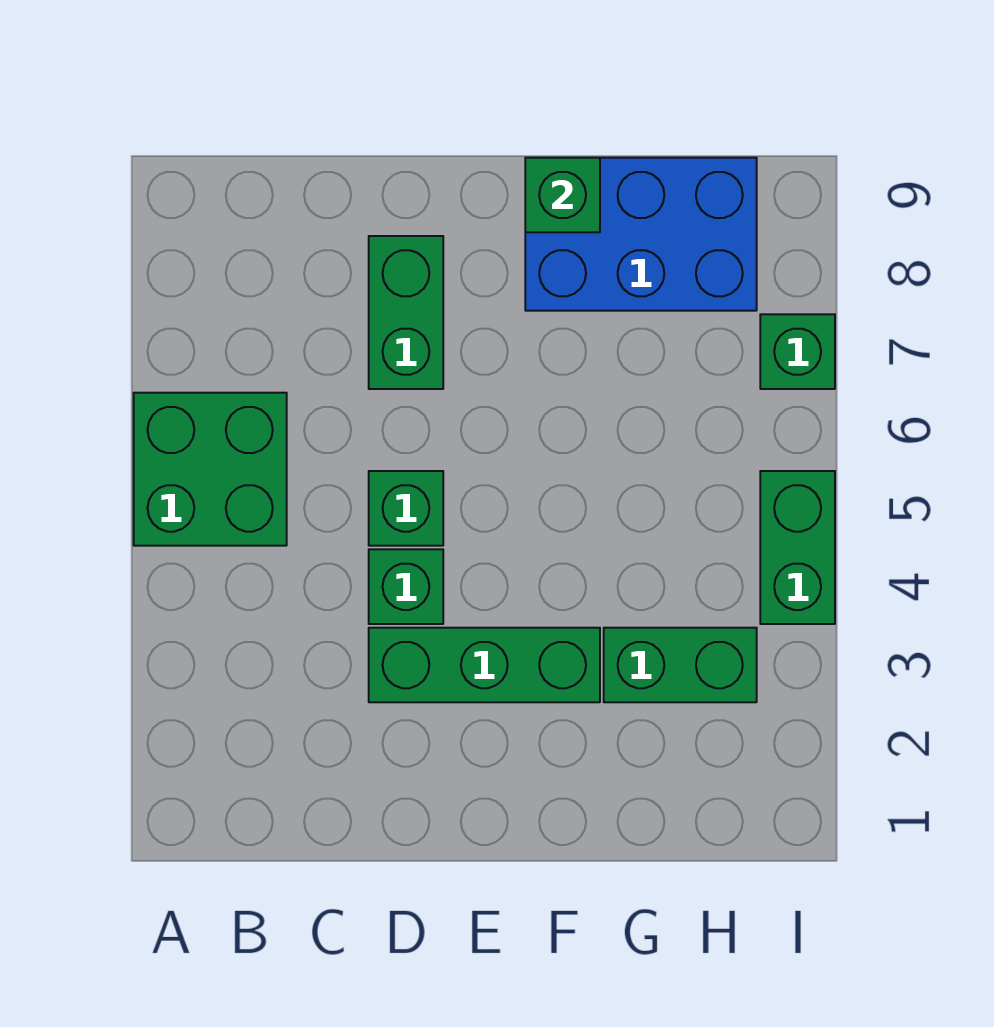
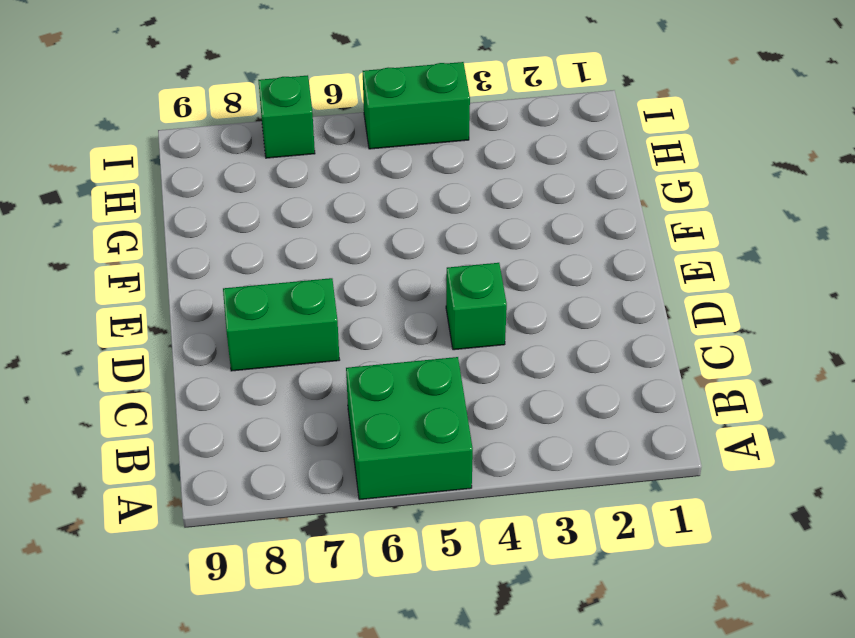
none -> green 1x3 brick [369,628,600,702]
none -> green 1x1 brick [369,471,443,546]

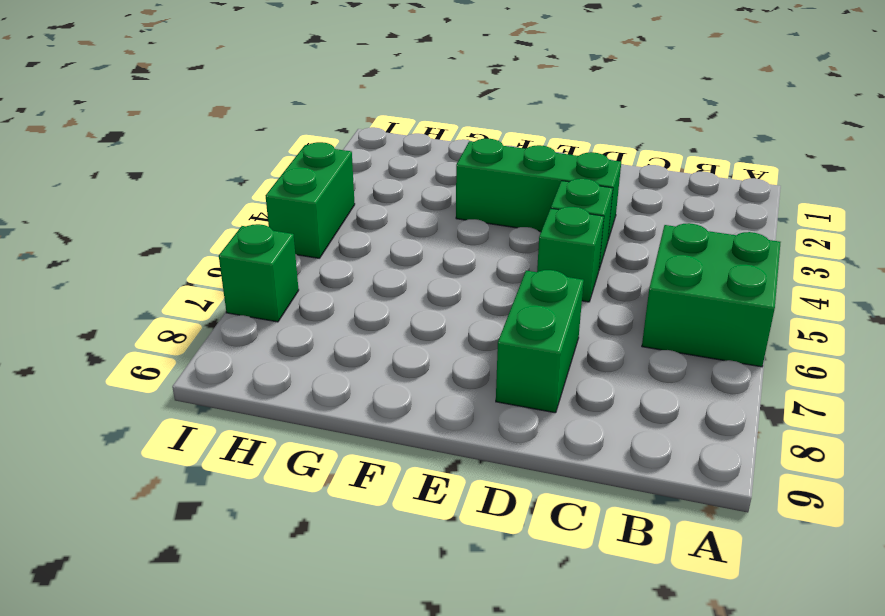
none -> blue 2x3 brick [525,158,757,311]
none -> green 1x2 brick [604,628,757,702]

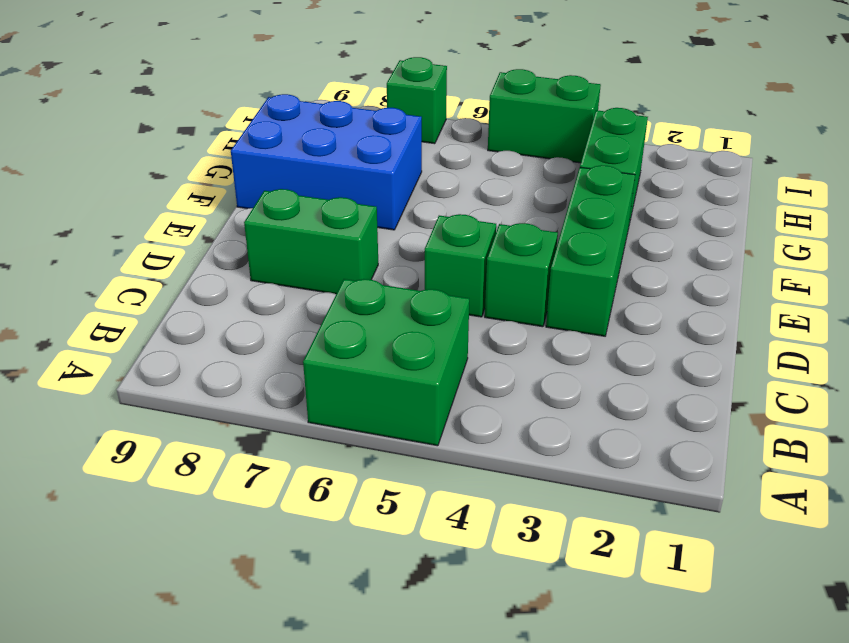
blue 2x3 brick [231,94,422,230] -> blue 2x3 brick turned to [525,158,757,311]
none -> green 1x1 brick [525,158,600,232]

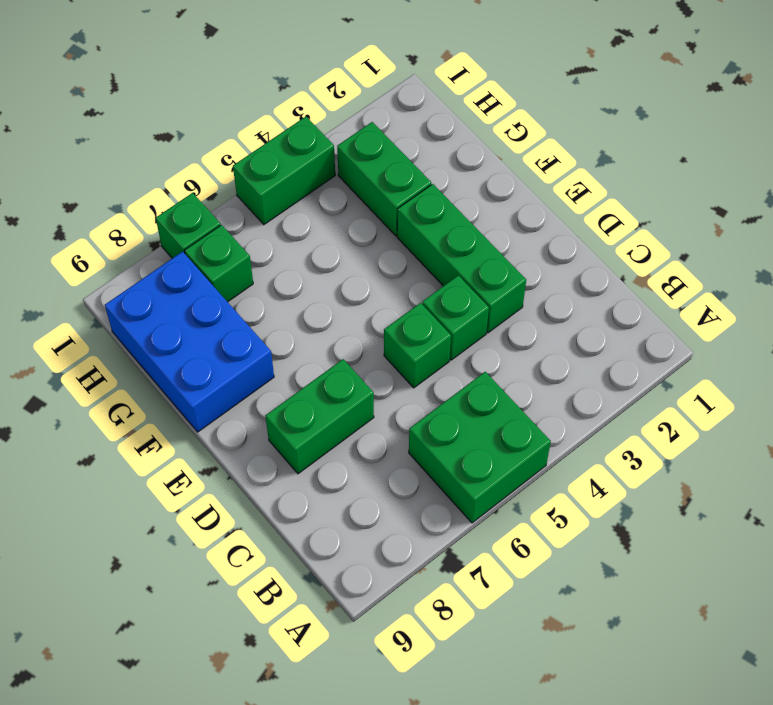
green 1x1 brick [185,225,253,302] -> green 1x1 brick moved to [525,158,600,232]

